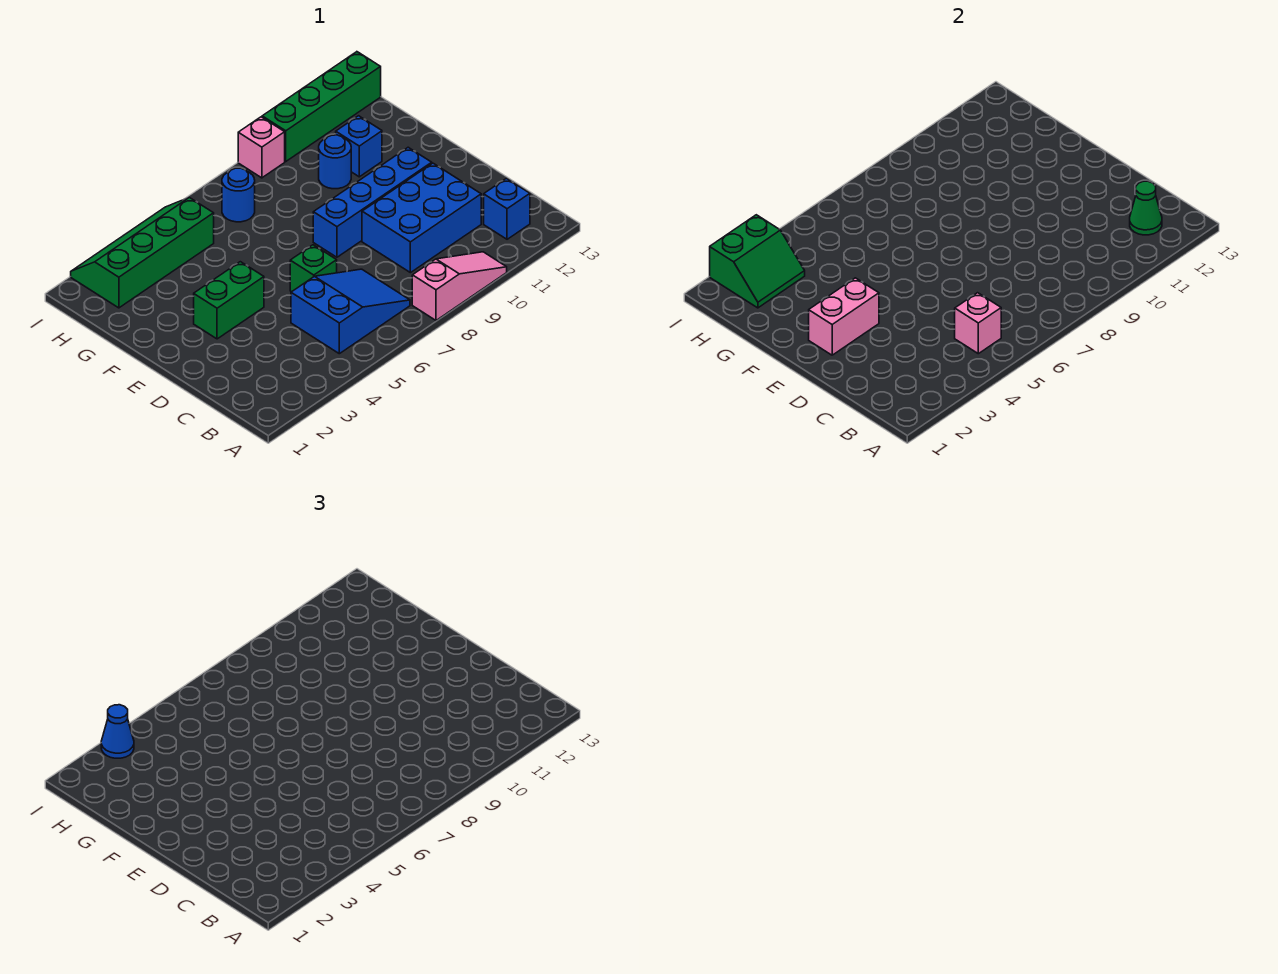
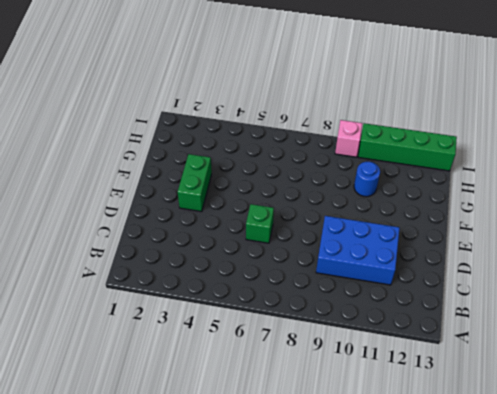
green 1x2 brick [178,154,212,212] -> green 1x2 brick turned to [194,262,264,339]
none -> pink 1x3 slope [412,252,507,320]
none -> blue 2x3 slope [291,269,410,354]
none -> blue 1x1 brick [484,178,530,239]

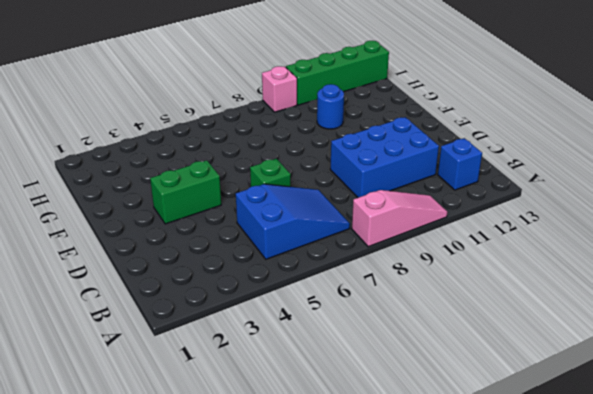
none -> blue 1x4 brick [313,147,432,257]
none -> blue 1x1 brick [336,116,382,177]
none -> green 2x4 slope [71,197,214,308]

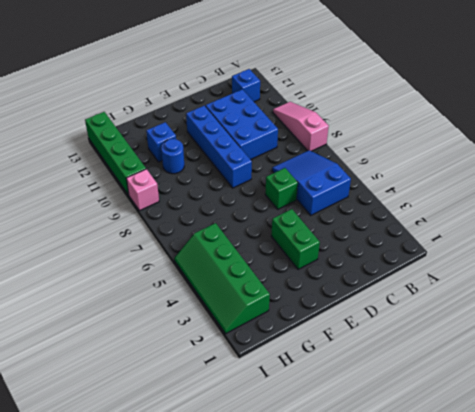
none -> blue 1x1 round brick [222,168,255,222]
none -> pink 1x1 brick [955,293,1001,354]
none -> green 1x1 cone [1130,181,1162,235]

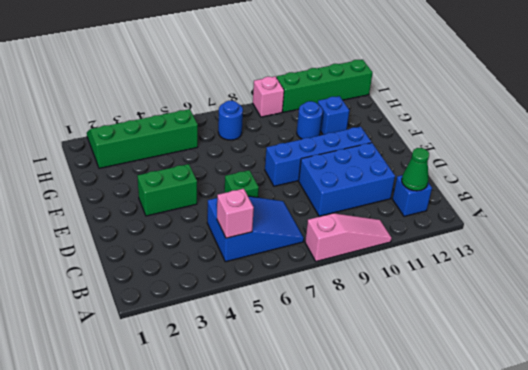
none -> pink 1x2 brick [809,278,879,355]
none -> green 2x2 slope [710,215,805,308]
none -> blue 1x1 cone [101,705,134,758]

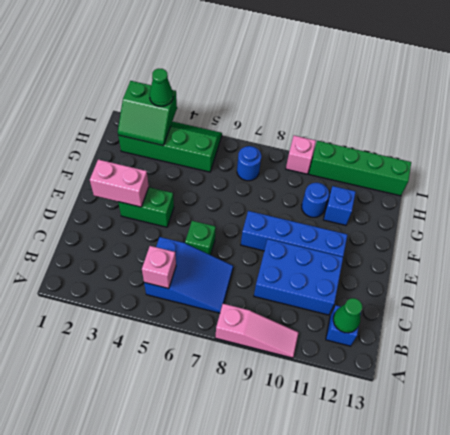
green 1x1 cone [149,69,173,106] -> blue 1x1 cone [101,705,134,758]

